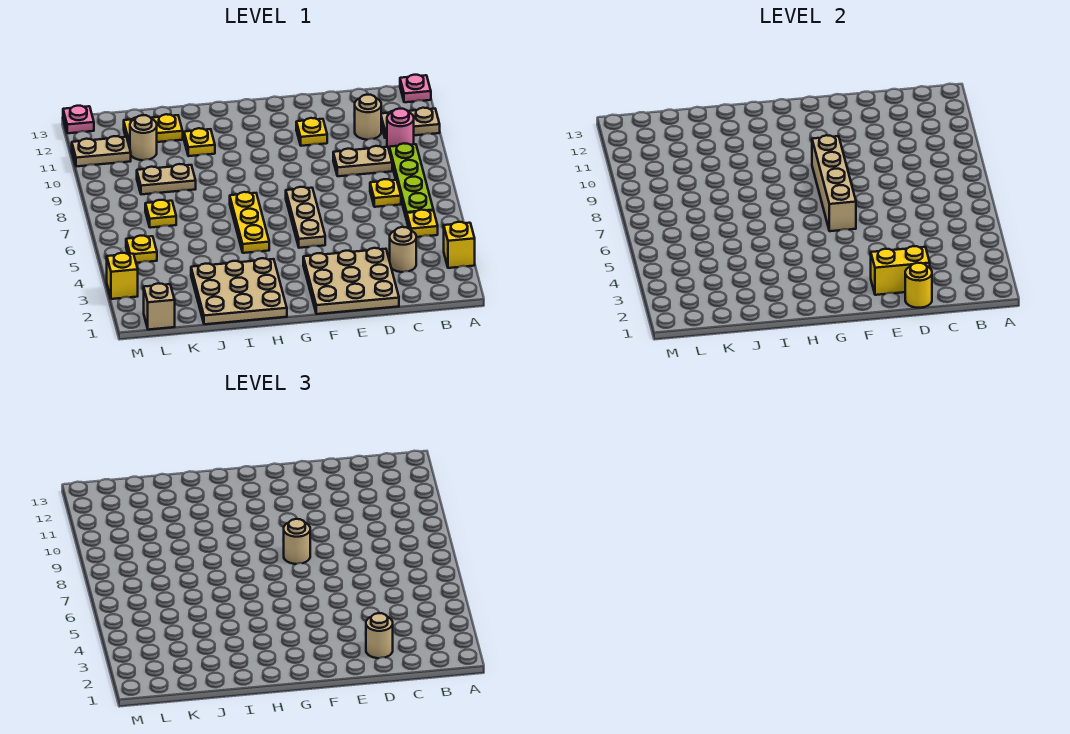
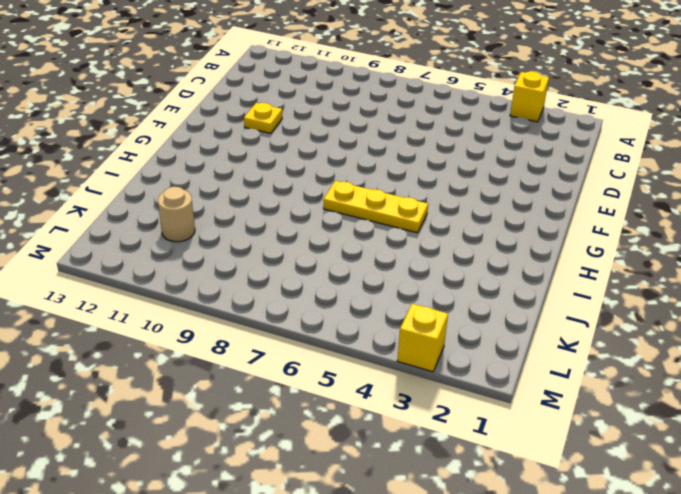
none -> tan 1x2 plate [381,108,440,138]
none -> pink 1x1 plate [400,75,431,102]
none -> yellow 1x1 plate [407,210,438,237]
none -> lime 1x4 plate [389,143,433,220]

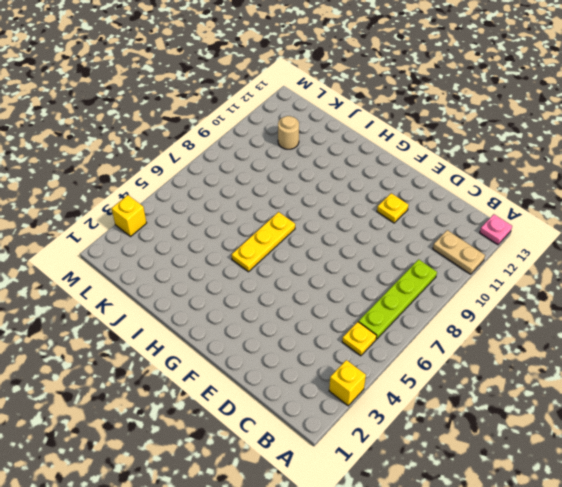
none -> pink 1x1 round brick [387,109,414,149]
none -> tan 1x1 round brick [390,227,416,272]
none -> yellow 1x1 plate [370,179,401,207]
none -> tan 1x2 plate [333,146,392,176]

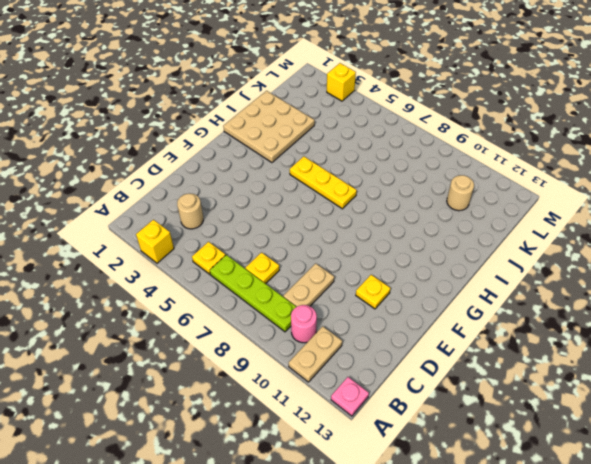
none -> tan 1x1 round brick [355,94,381,140]
none -> tan 3x3 plate [303,248,399,314]
none -> tan 1x3 plate [286,187,325,248]
none -> yellow 1x1 plate [184,128,215,156]

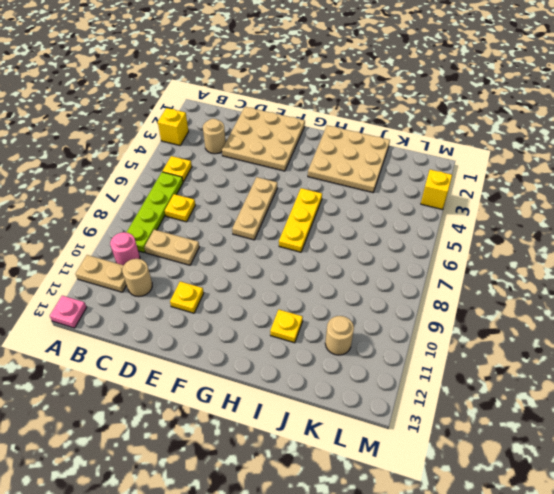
none -> tan 1x2 plate [137,164,196,194]
none -> yellow 1x2 plate [124,114,183,145]
none -> yellow 1x1 plate [145,200,176,228]
none -> tan 1x1 brick [144,283,175,330]

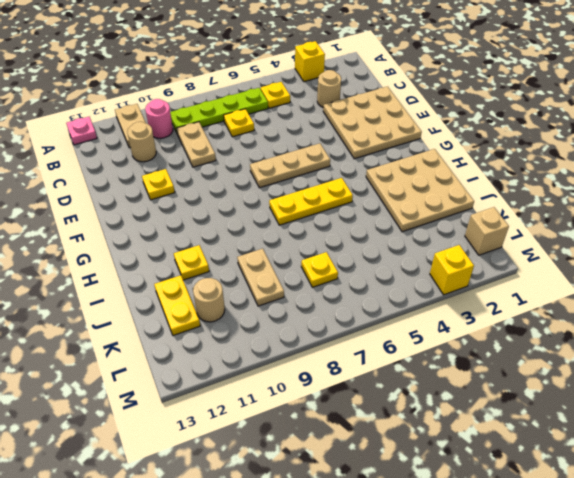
none -> yellow 1x1 plate [126,236,157,263]
none -> tan 1x2 plate [72,136,131,167]
none -> pink 1x1 plate [63,106,94,133]
none -> yellow 1x1 round brick [905,263,932,308]

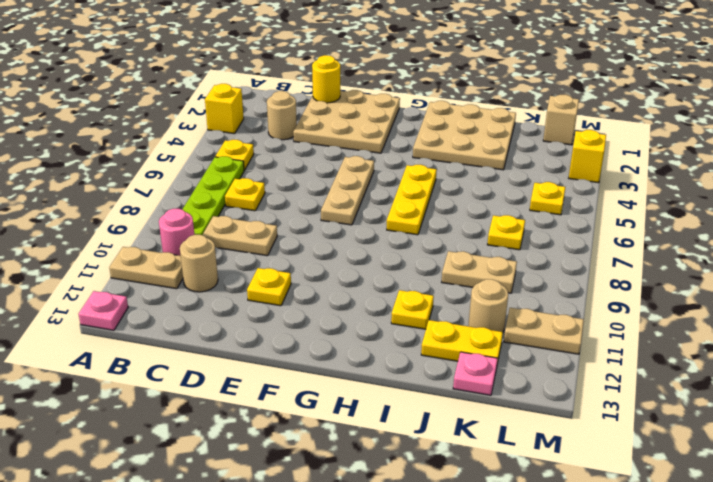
pink 1x1 plate [453,352,498,395] -> pink 1x1 plate moved to [63,106,94,133]
none -> yellow 1x2 brick [871,246,930,295]
none -> tan 1x4 brick [812,135,856,231]
none -> tan 1x1 round brick [366,613,393,658]
none -> tan 1x1 round brick [284,519,310,564]

